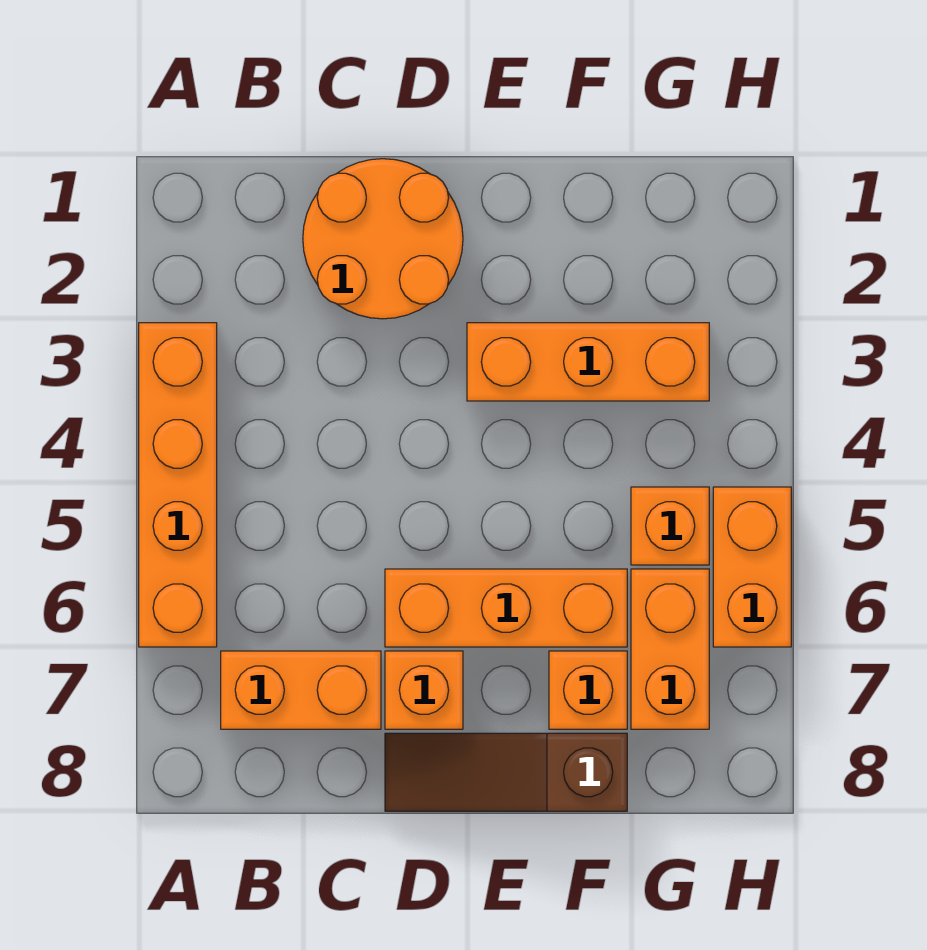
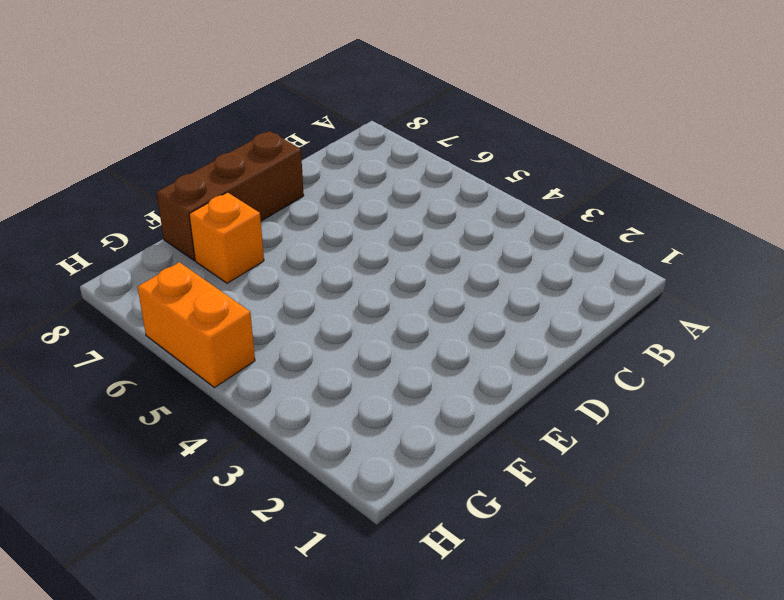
brown 1x3 brick [157,131,304,260] -> brown 1x3 slope [385,733,627,811]
none -> orange 1x4 brick [139,323,217,647]
none -> orange 1x2 brick [221,651,381,729]

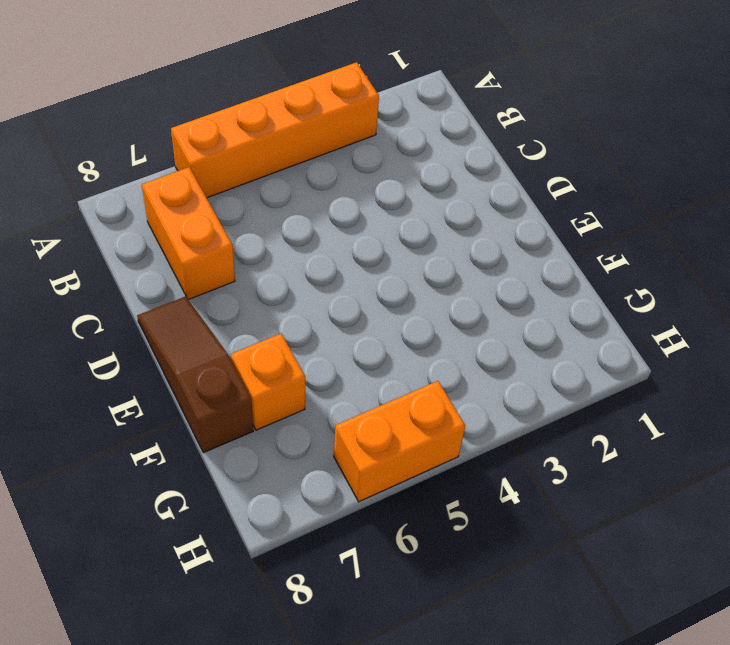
none -> orange 2x2 round brick [303,159,463,319]
none -> orange 1x3 brick [385,569,627,647]

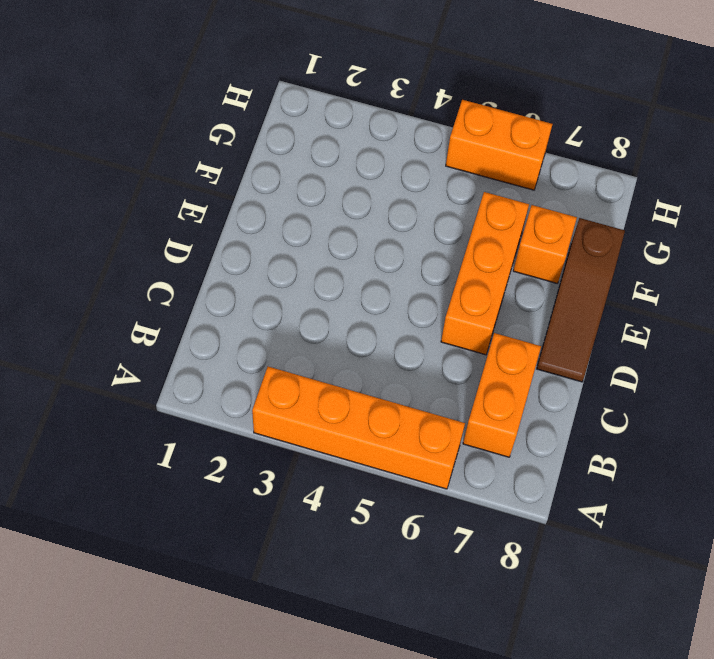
none -> orange 2x2 round brick [303,159,463,319]
none -> orange 1x1 brick [385,651,463,729]

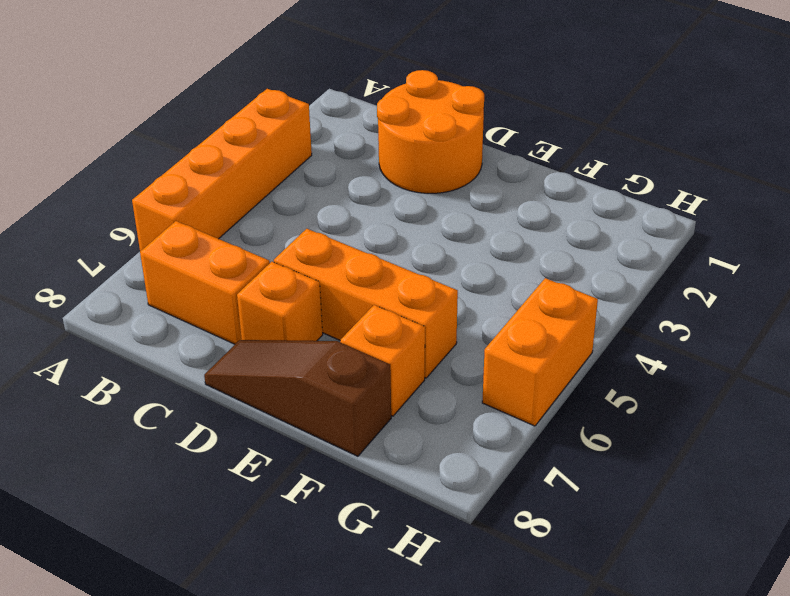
none -> orange 1x3 brick [467,323,709,401]
none -> orange 1x1 brick [631,487,709,565]

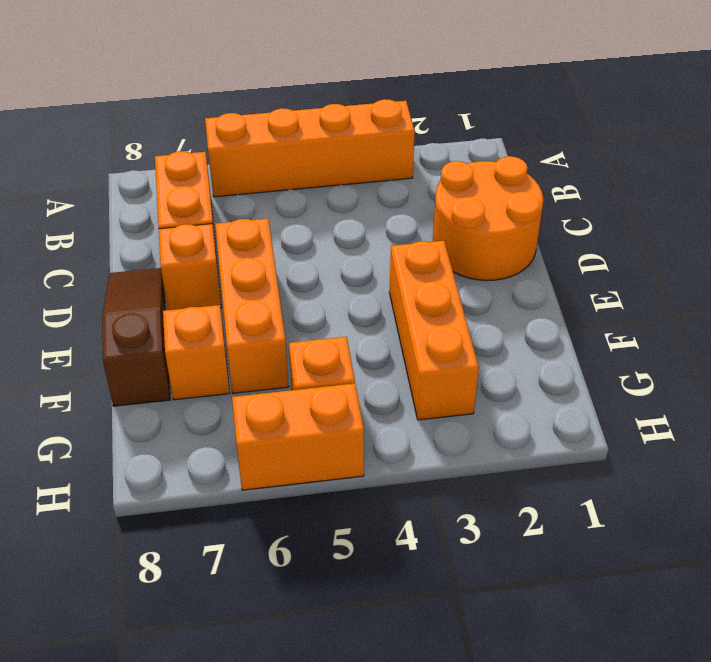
none -> orange 1x2 brick [631,569,709,729]

